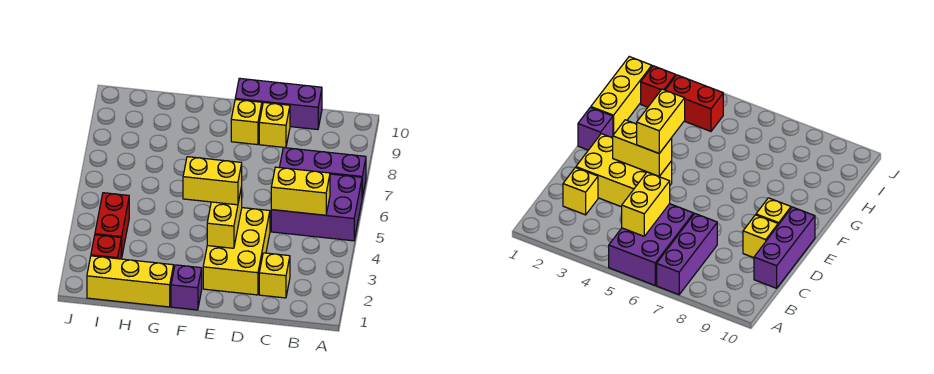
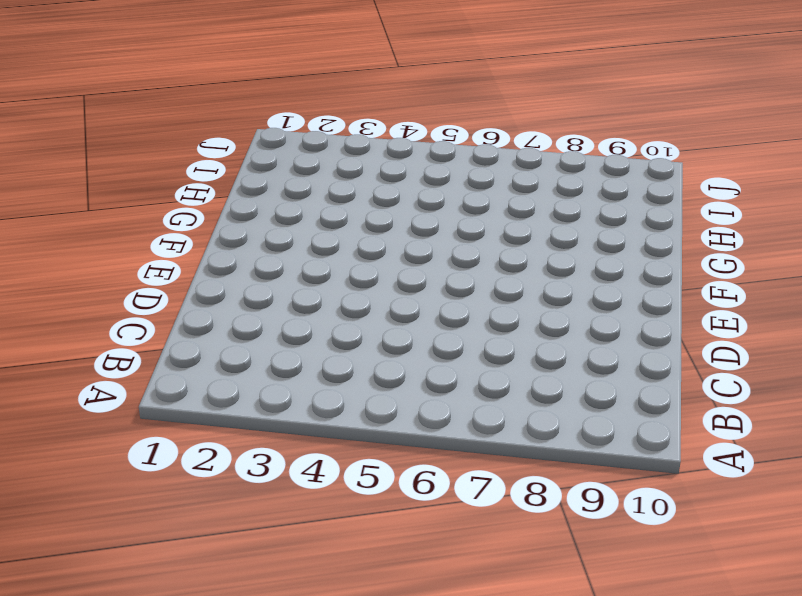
none -> purple 2x3 brick [271,174,362,241]
none -> purple 1x3 brick [279,148,366,198]
none -> yellow 1x1 brick [259,253,290,298]

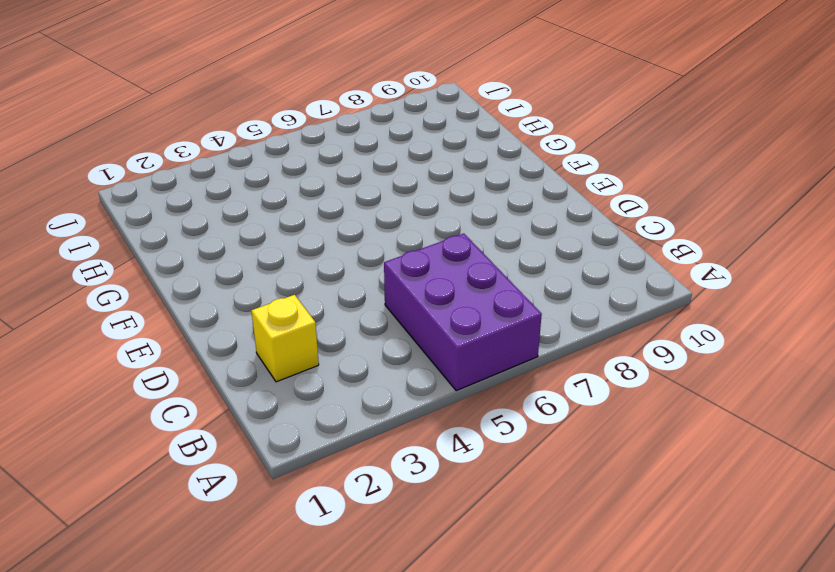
none -> purple 1x3 brick [279,148,366,198]
none -> purple 1x3 brick [235,78,322,130]
none -> yellow 2x3 brick [203,208,270,295]

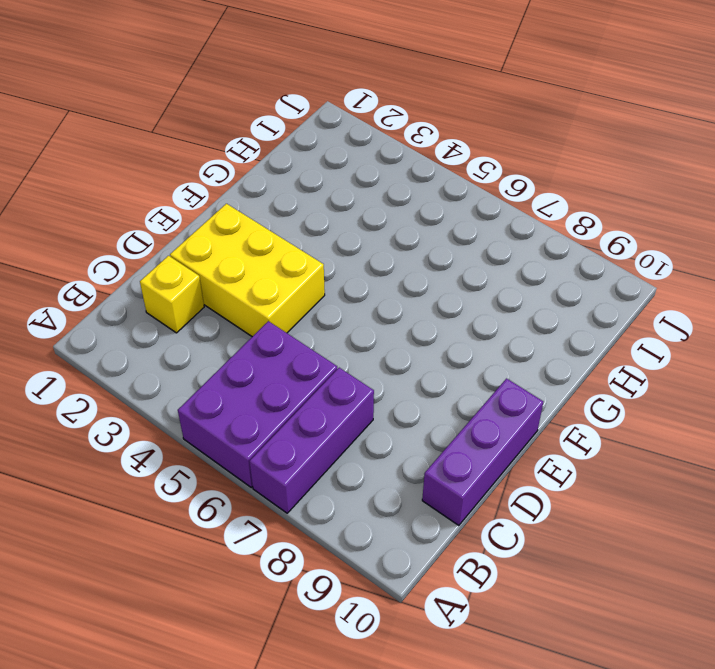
none -> yellow 1x1 brick [259,103,290,148]
none -> yellow 1x1 brick [231,99,262,145]
none -> purple 1x1 brick [171,265,202,310]

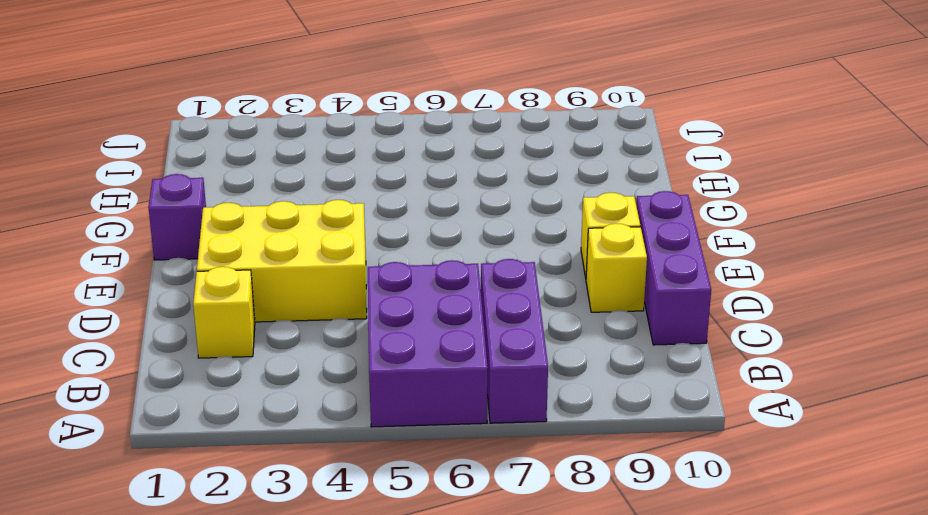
none -> yellow 1x3 brick [87,256,174,307]
none -> red 1x1 brick [91,235,121,259]
none -> red 1x2 brick [95,193,129,259]

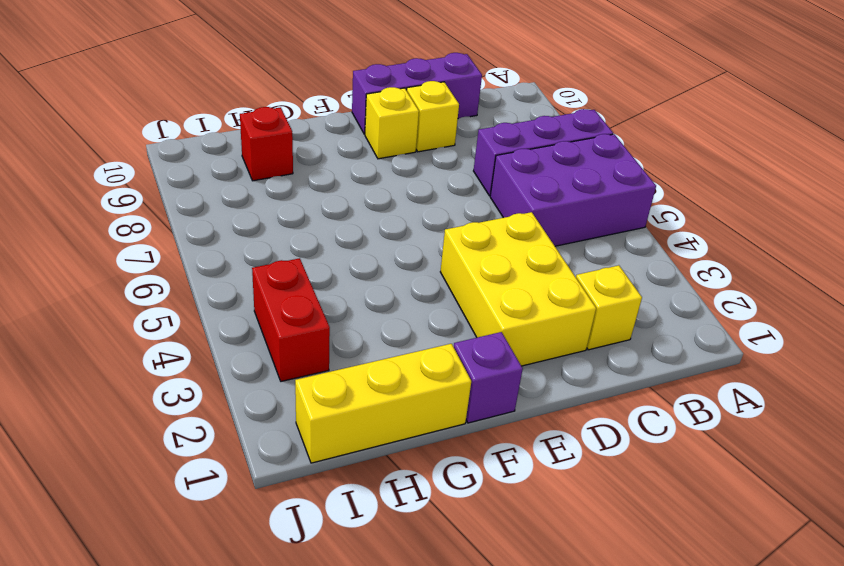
red 1x1 brick [240,107,293,181] -> red 1x1 brick moved to [91,235,121,259]
none -> yellow 1x2 brick [271,167,330,215]
none -> yellow 1x2 brick [207,187,242,248]
none -> yellow 1x2 brick [183,157,242,205]

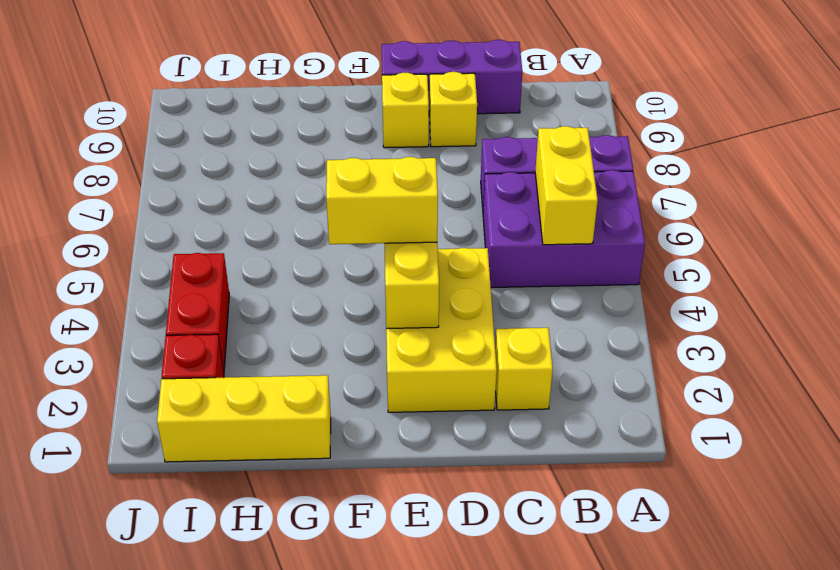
yellow 1x2 brick [535,126,598,245] -> yellow 1x2 brick turned to [271,167,330,215]
none -> purple 1x1 brick [171,265,202,310]

